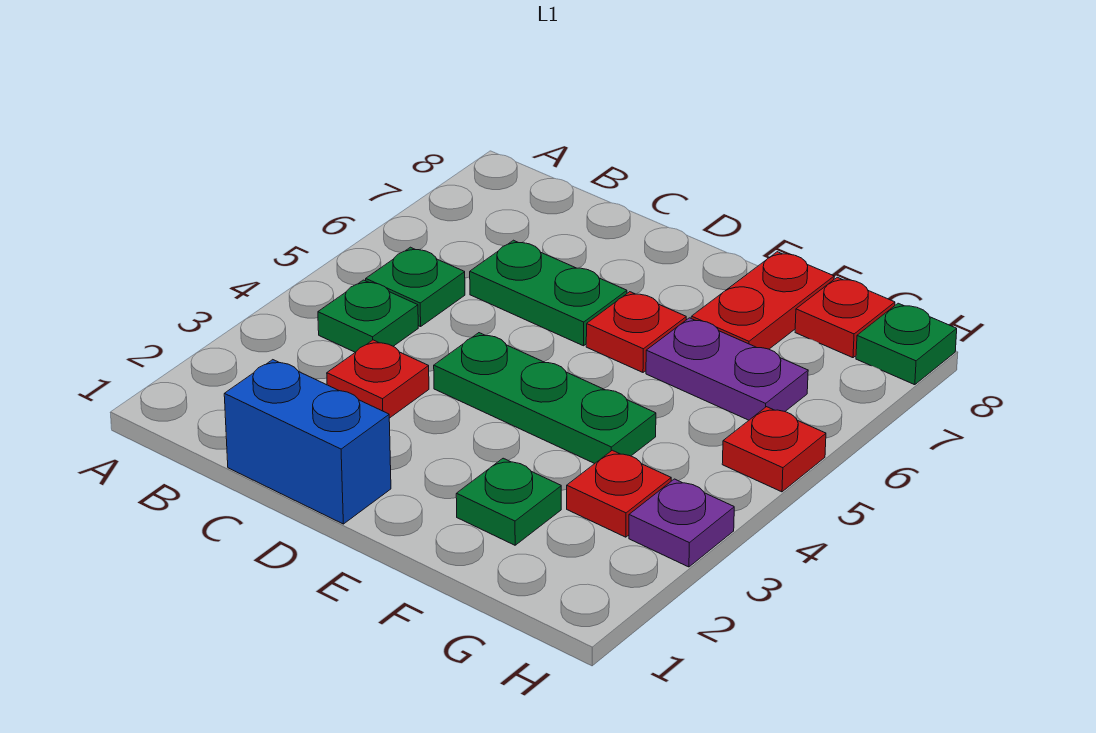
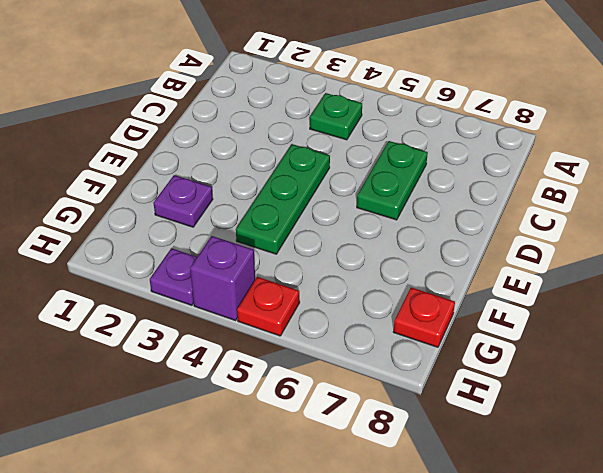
purple 1x1 plate [154,175,213,227] -> green 1x1 plate [456,458,561,545]
purple 1x1 brick [190,236,255,321] -> none
none -> green 1x1 plate [366,247,465,327]
none -> blue 1x2 brick [224,360,391,524]
none -> red 1x1 plate [327,340,429,418]

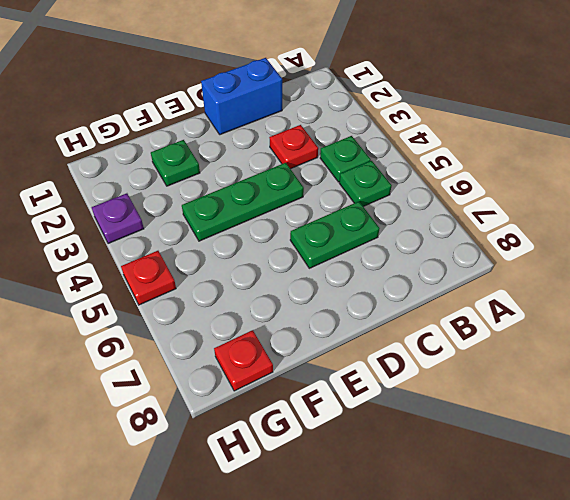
none -> red 1x1 plate [586,292,686,372]
none -> purple 1x2 plate [646,318,808,420]
none -> red 1x2 plate [691,252,834,349]

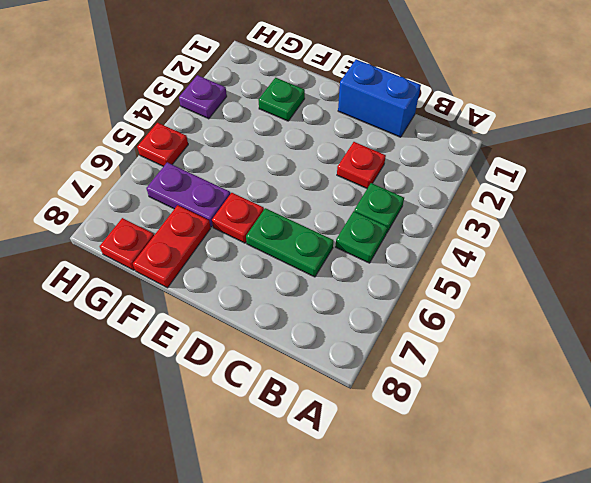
none -> green 1x3 plate [434,333,656,464]
none -> red 1x1 plate [567,450,671,537]
none -> green 1x1 plate [856,303,957,385]

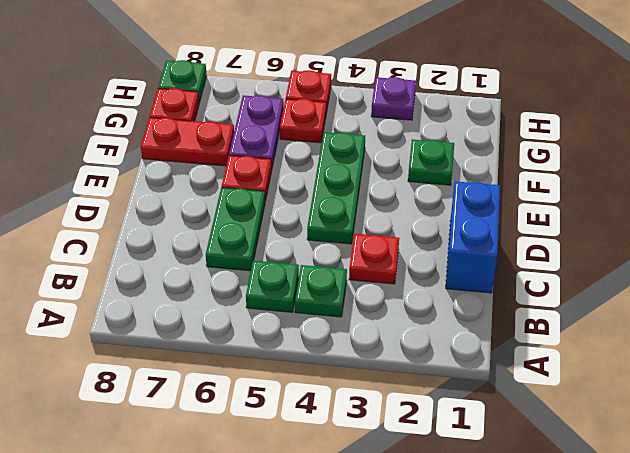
red 1x1 plate [280,99,326,143] -> red 1x1 plate moved to [567,450,671,537]

